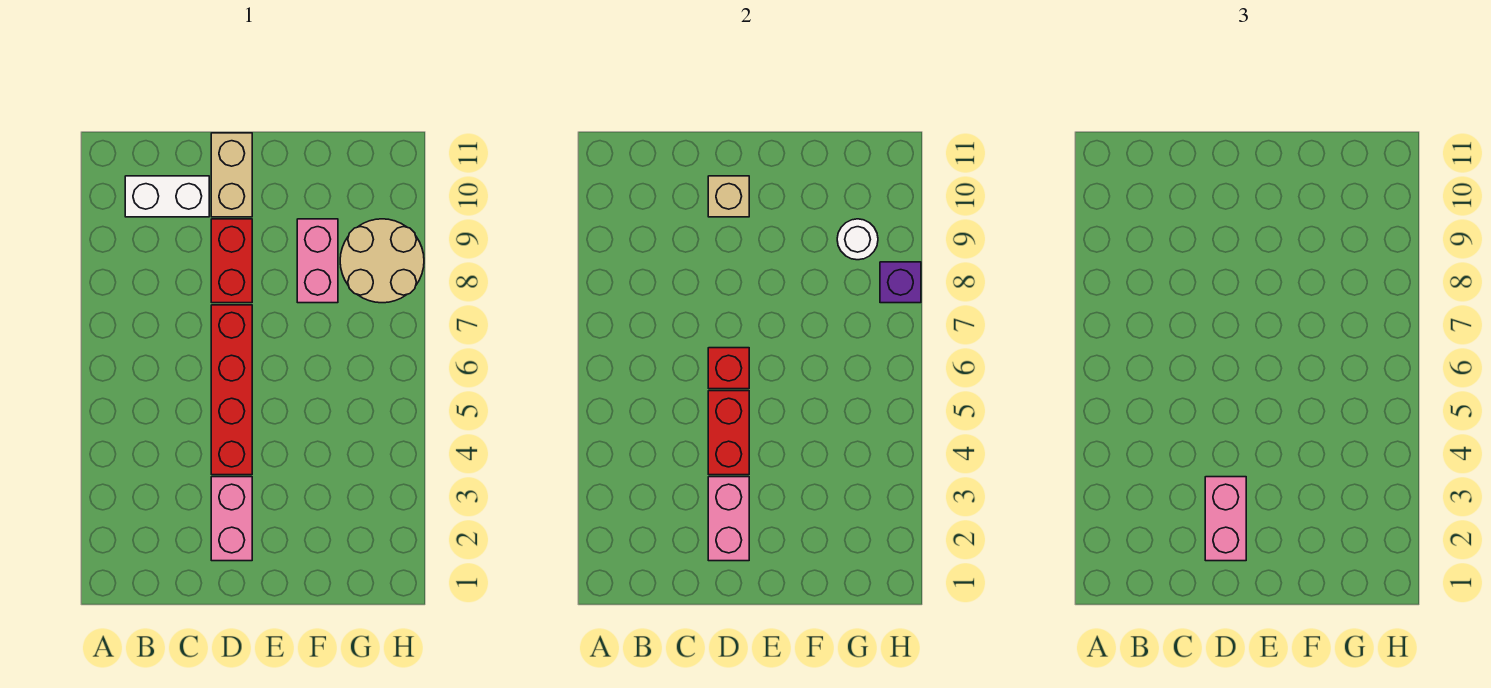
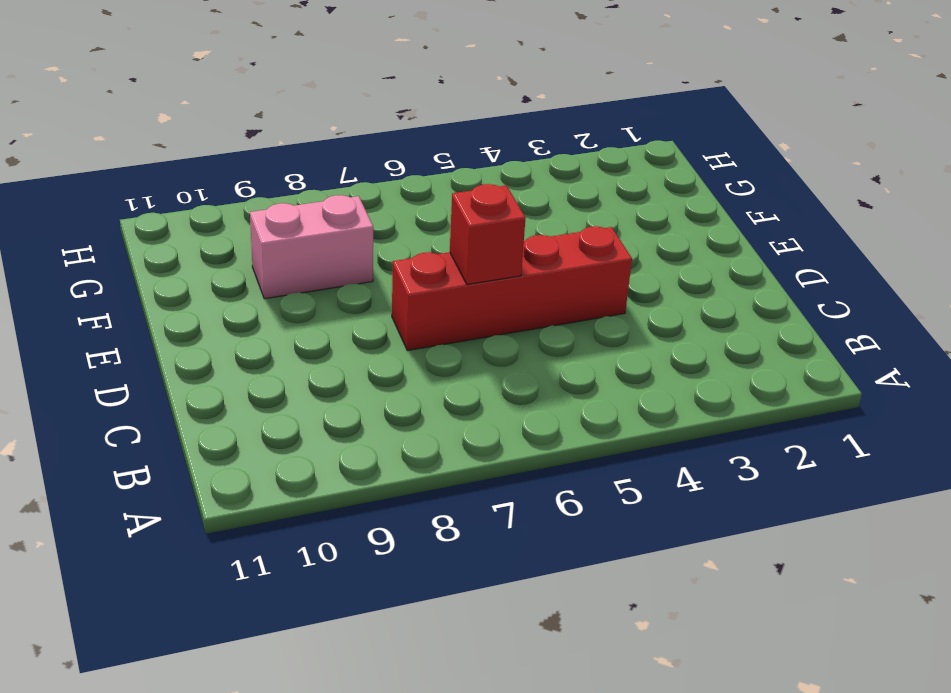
none -> white 1x2 brick [125,176,209,217]
none -> pink 1x2 brick [211,477,252,561]
none -> red 1x2 brick [211,219,252,303]

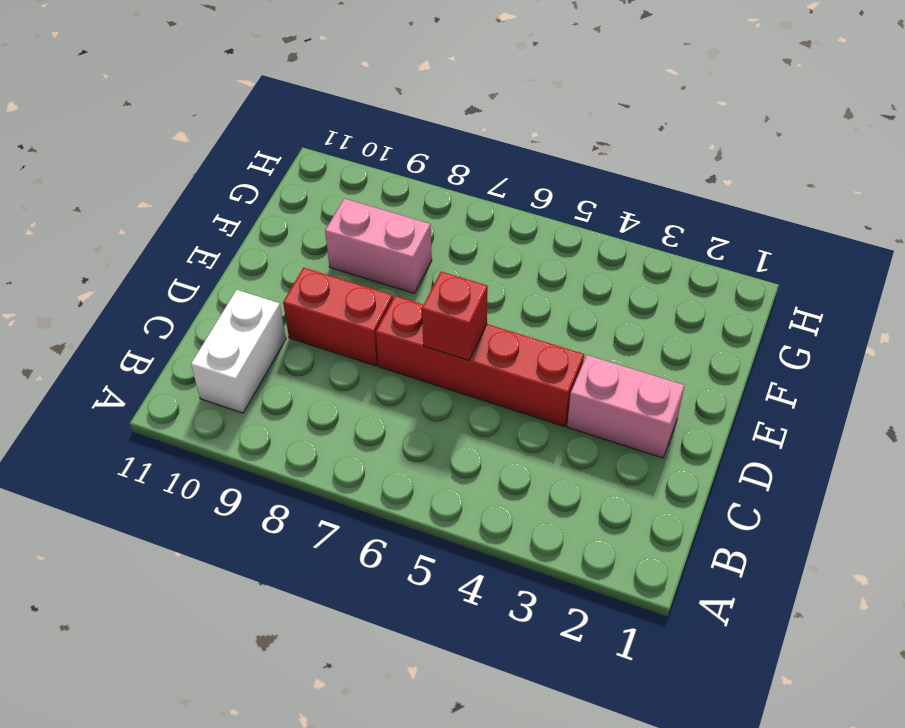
none -> tan 1x2 brick [211,133,252,217]
none -> tan 2x2 round brick [340,219,424,303]
none -> pink 1x2 brick [708,477,749,561]

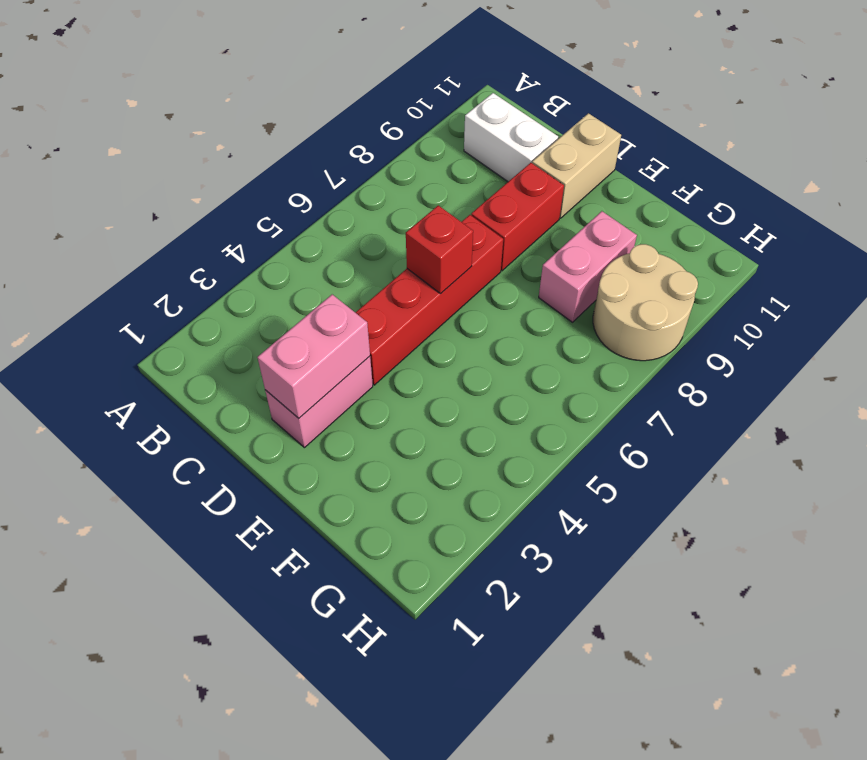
none -> red 1x2 brick [708,391,749,475]
none -> tan 1x1 brick [708,176,749,217]
none -> white 1x1 round brick [837,219,878,260]

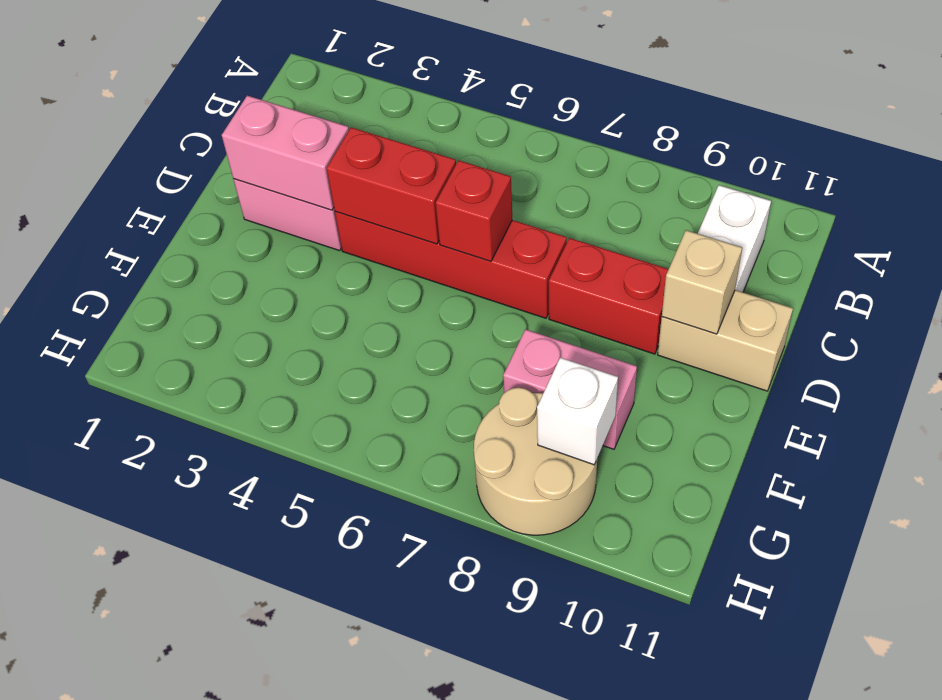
white 1x1 brick [537,357,618,465] -> white 1x1 round brick [837,219,878,260]
none -> purple 1x1 brick [880,262,921,303]
none -> pink 1x2 brick [1205,477,1246,561]

